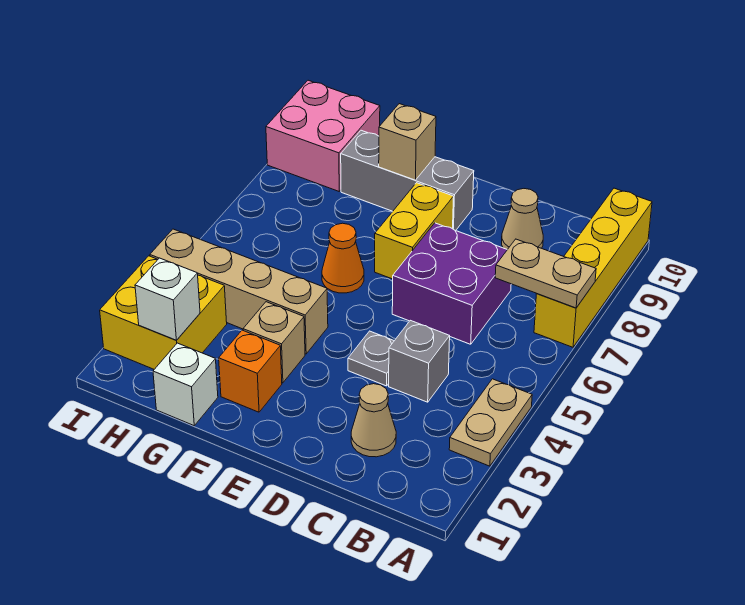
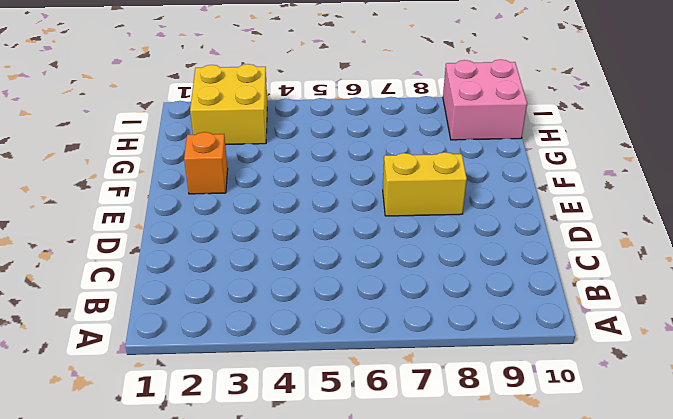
none -> tan 1x2 plate [449,379,532,466]
none -> yellow 1x4 brick [534,188,652,347]
none -> tan 1x1 cone [351,384,396,457]

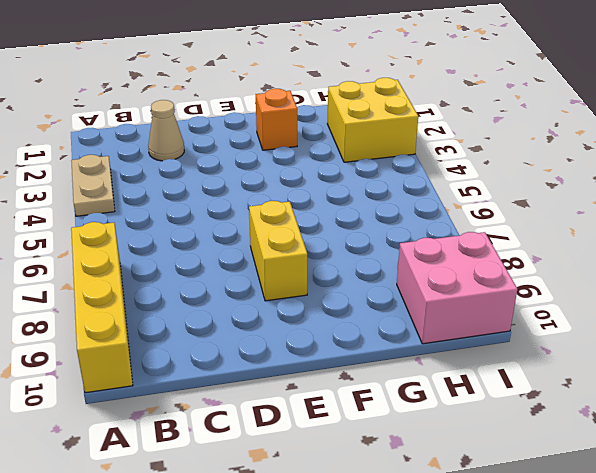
none -> grey 1x1 brick [389,320,450,402]
none -> purple 2x2 brick [392,223,511,344]
none -> tan 1x1 cone [502,189,543,250]

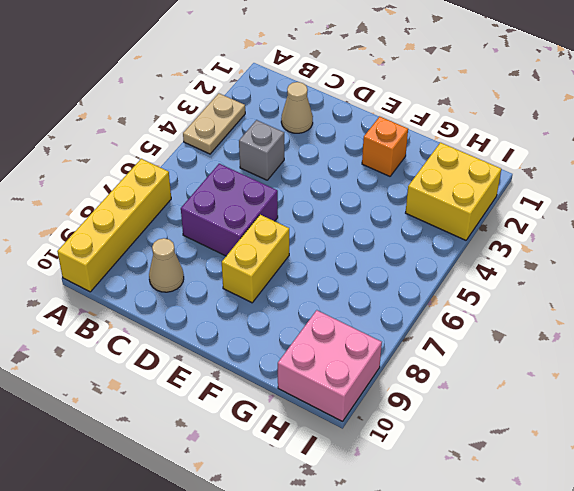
none -> grey 1x1 plate [348,331,394,386]
none -> grey 1x3 brick [341,130,474,231]
none -> tan 1x1 brick [243,302,305,383]

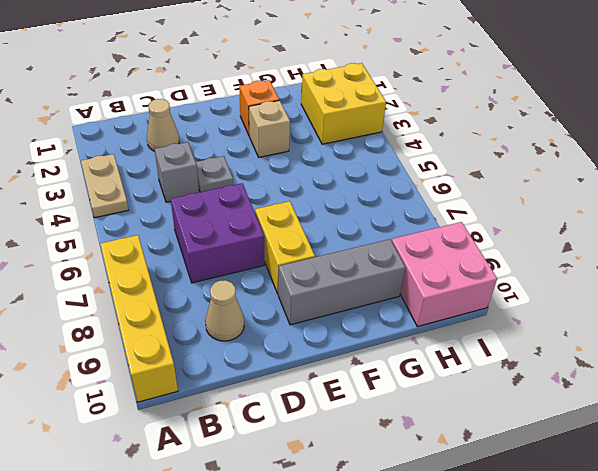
none -> tan 1x4 brick [150,229,328,354]
none -> orange 1x1 cone [322,223,364,293]
none -> white 1x1 brick [153,343,218,426]

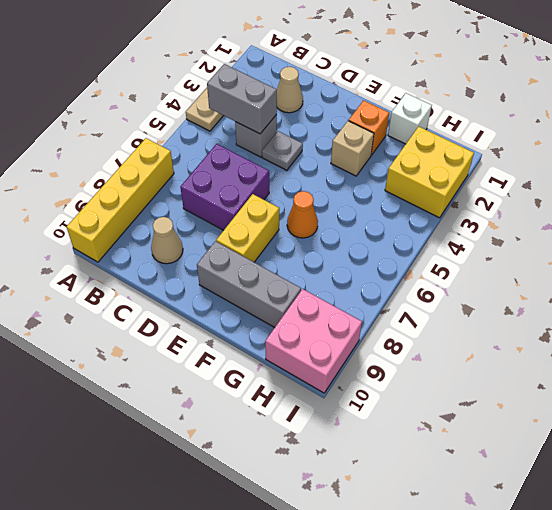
grey 1x2 brick [207,64,277,134] -> none
none -> tan 1x4 brick [150,229,328,354]
none -> tan 1x2 plate [495,239,596,308]
none -> tan 1x1 brick [379,104,436,180]

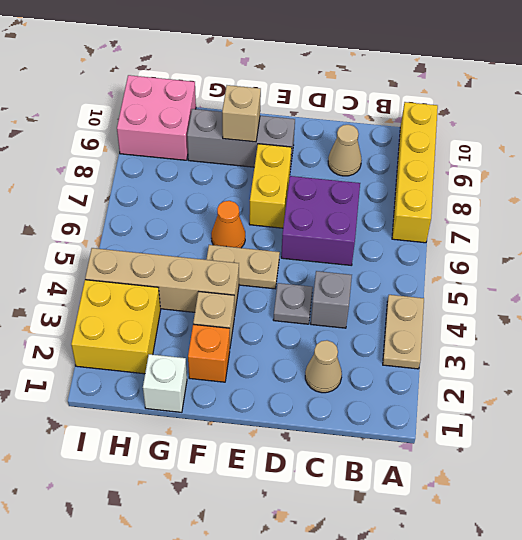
tan 1x2 plate [206,245,280,289] -> tan 1x2 plate moved to [495,239,596,308]
none -> white 1x1 brick [135,258,200,340]

